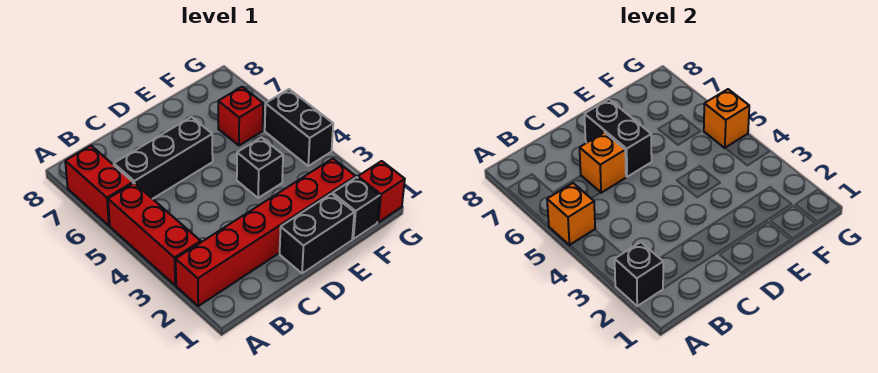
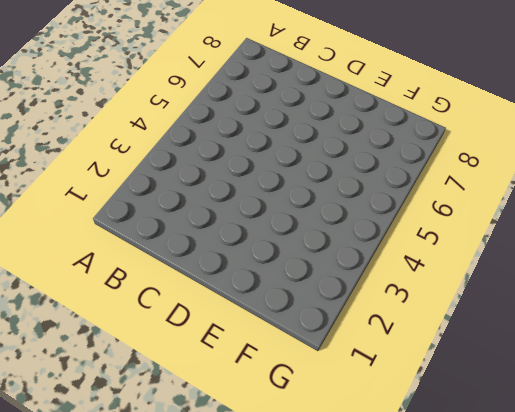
none -> red 1x6 brick [176,158,356,306]
none -> red 1x3 brick [108,183,201,285]
none -> red 1x2 brick [65,146,133,226]

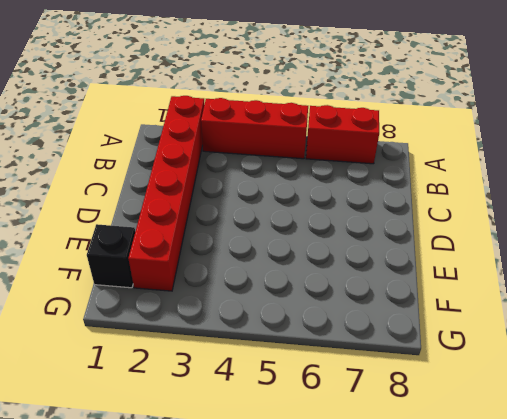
none -> black 1x3 brick [114,117,213,199]
none -> black 1x2 brick [280,194,354,273]
none -> black 1x1 brick [237,137,283,198]

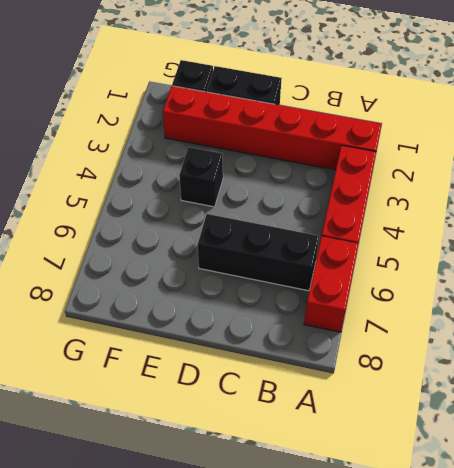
none -> red 1x1 brick [218,87,263,146]
none -> red 1x1 brick [358,161,405,222]
none -> black 1x2 brick [265,89,333,166]

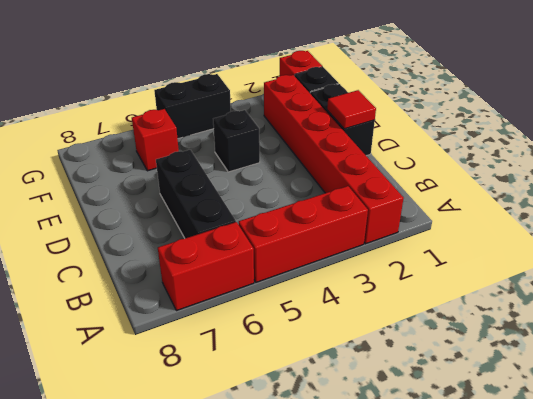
red 1x1 tile [327,90,376,129] -> none
none -> black 1x1 brick [615,242,663,306]
none -> orange 1x1 brick [547,183,595,245]
none -> orange 1x1 brick [580,132,626,193]

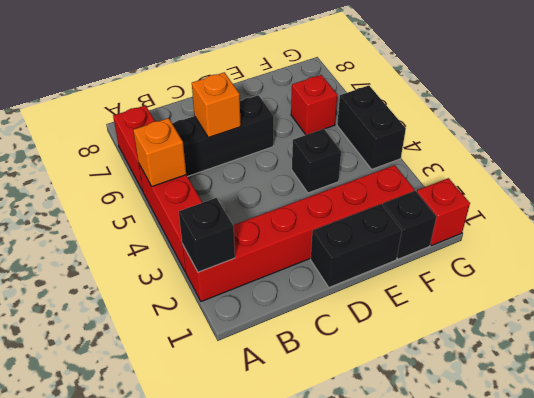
none -> black 1x2 brick [584,99,652,177]
none -> orange 1x1 brick [704,89,749,148]

